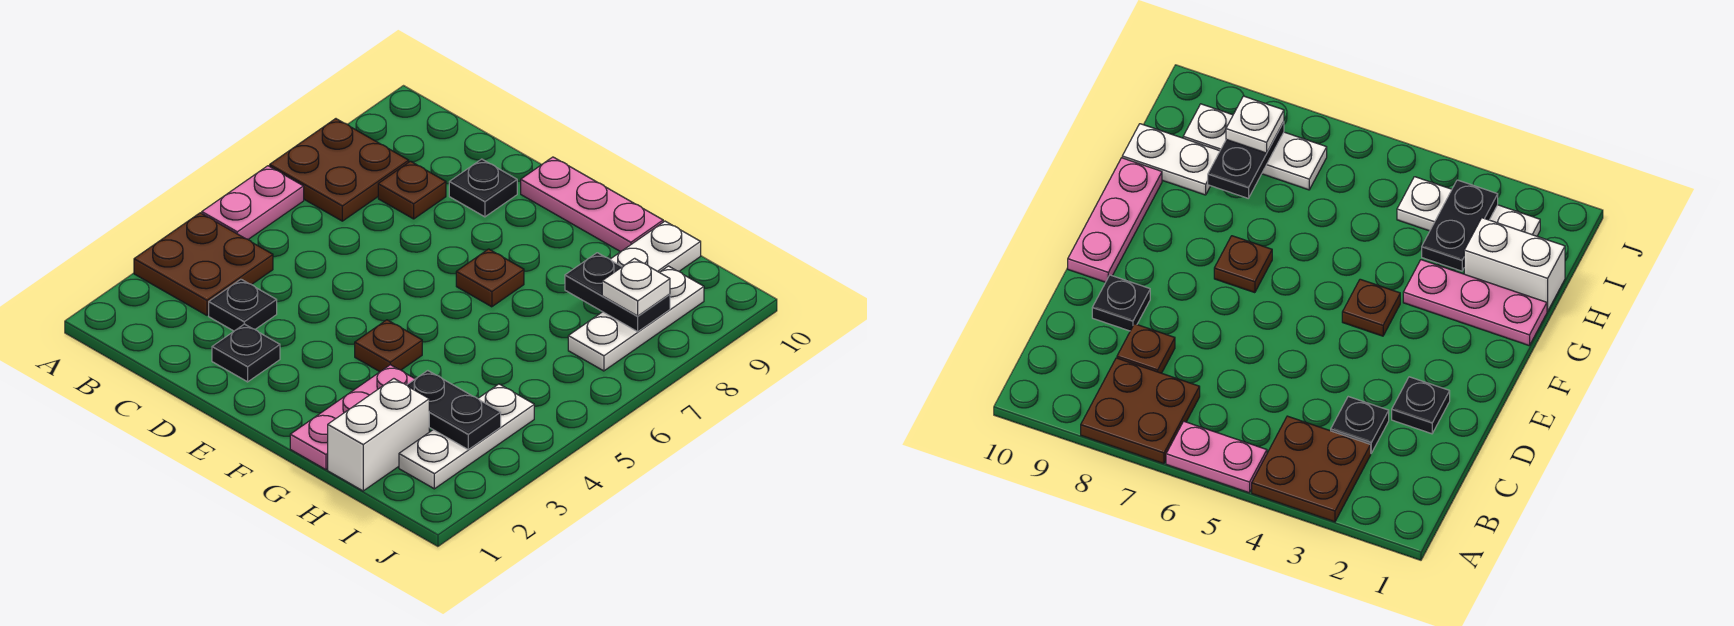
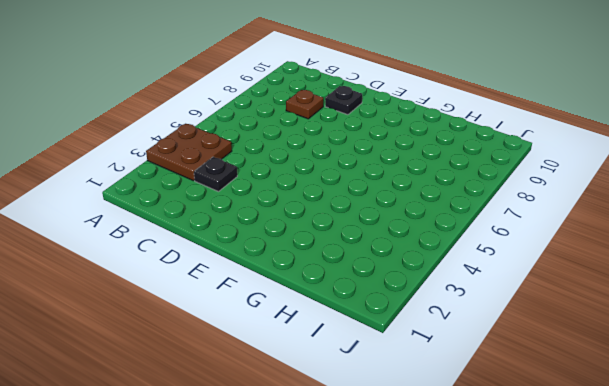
none -> pink 1x2 plate [202,166,304,239]
none -> brown 2x2 plate [270,119,409,221]
none -> black 1x1 plate [212,324,280,382]

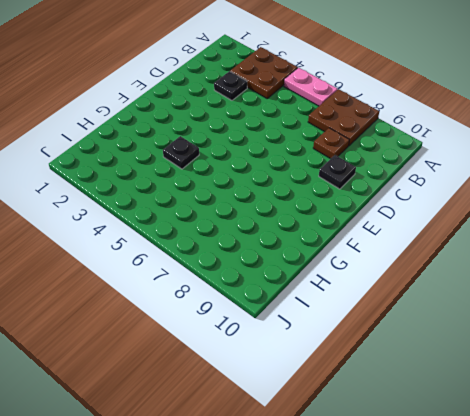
black 1x1 plate [163,136,199,169] -> black 1x1 plate moved to [212,324,280,382]
none -> pink 1x3 plate [521,157,663,252]
none -> brown 1x1 plate [355,320,422,372]
none -> brown 1x1 plate [456,249,524,307]

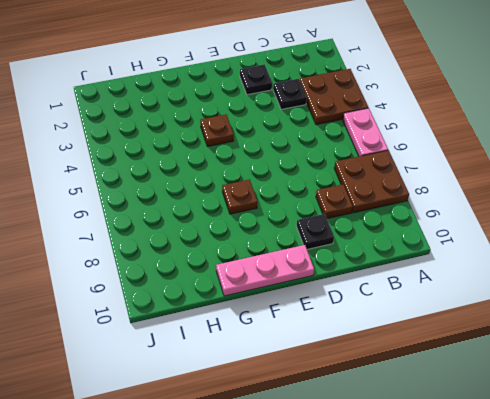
none -> pink 1x3 plate [290,365,415,470]
none -> white 1x2 brick [328,379,429,491]
none -> white 1x2 plate [610,221,701,272]

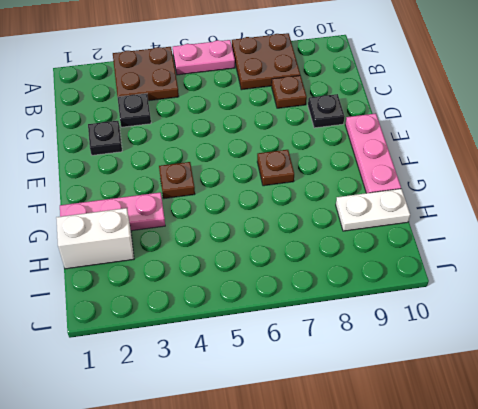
none -> white 1x3 plate [399,384,534,489]
none -> white 1x3 plate [568,266,704,371]
none -> black 1x2 plate [407,371,501,449]

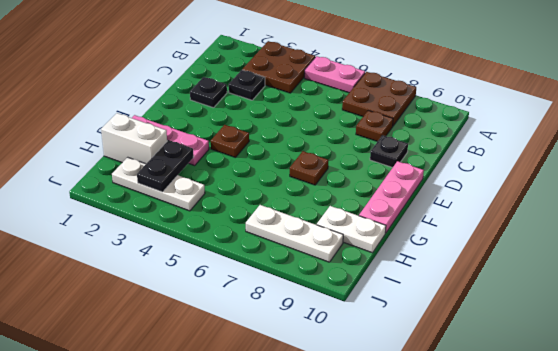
none -> black 1x2 plate [565,253,670,332]
none -> white 1x1 plate [602,258,670,316]

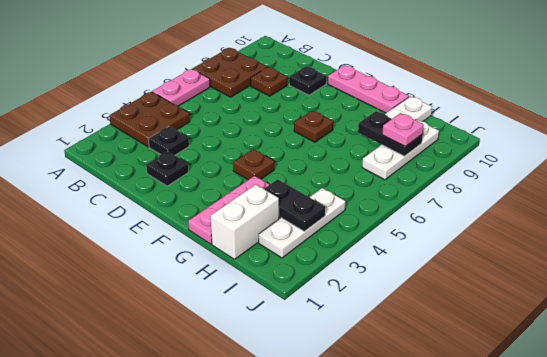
pink 1x1 plate [382,113,424,147] -> white 1x1 plate [602,258,670,316]

